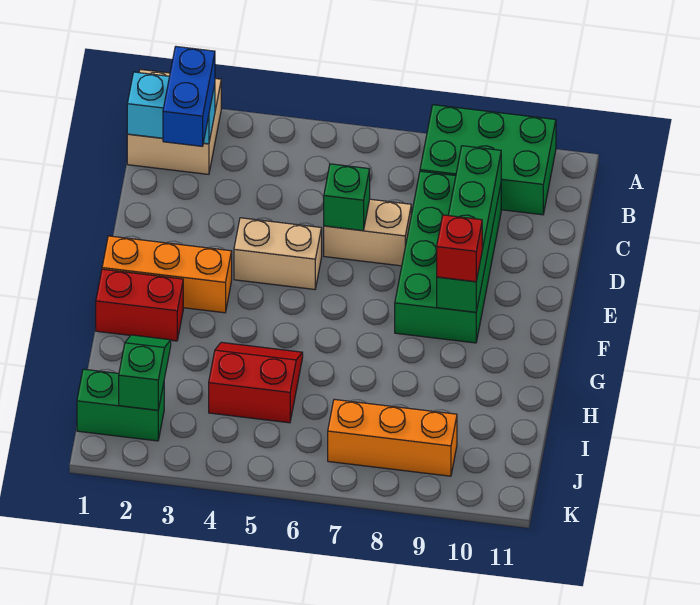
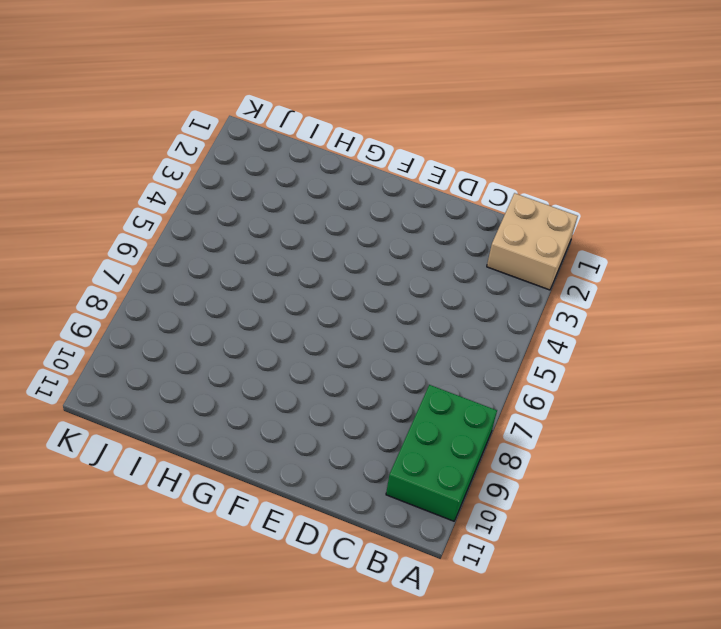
none -> green 2x4 brick [395,171,501,343]
none -> tan 1x2 brick [324,199,411,266]
none -> tan 1x2 brick [234,218,322,289]

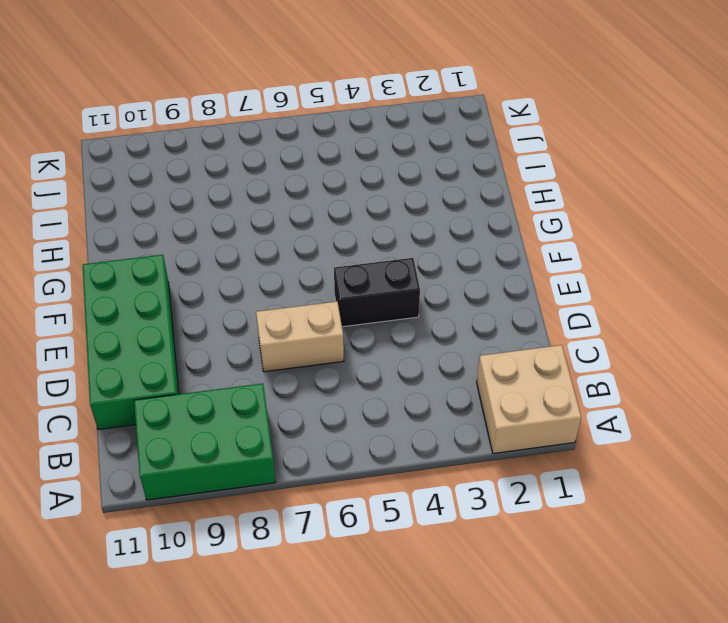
green 2x4 brick [83,255,179,430] -> green 2x4 brick moved to [395,171,501,343]
black 1x2 brick [334,258,420,327] -> tan 1x2 brick [234,218,322,289]
none -> orange 1x3 brick [102,236,232,313]
none -> red 1x2 brick [96,269,183,341]
none -> red 2x2 slope [209,342,303,423]

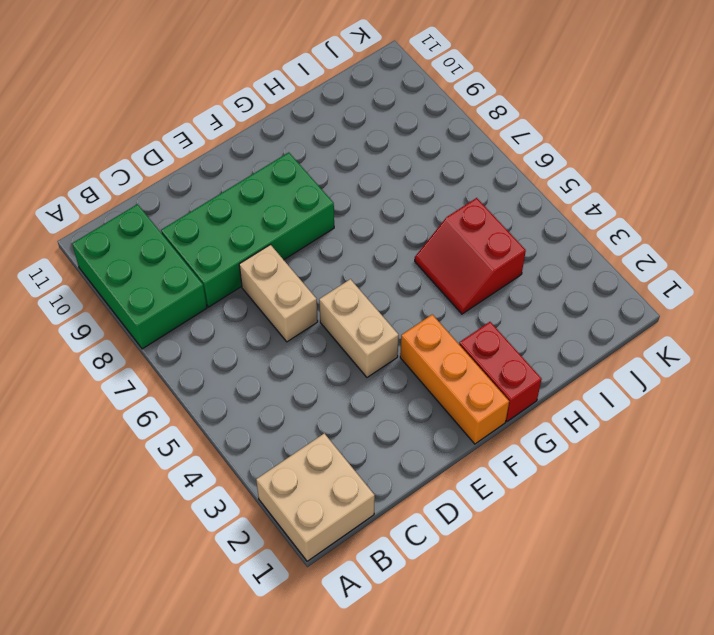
none -> green 1x2 brick [77,369,164,441]
none -> orange 1x3 brick [328,399,457,476]
none -> cyan 1x2 brick [127,72,215,144]

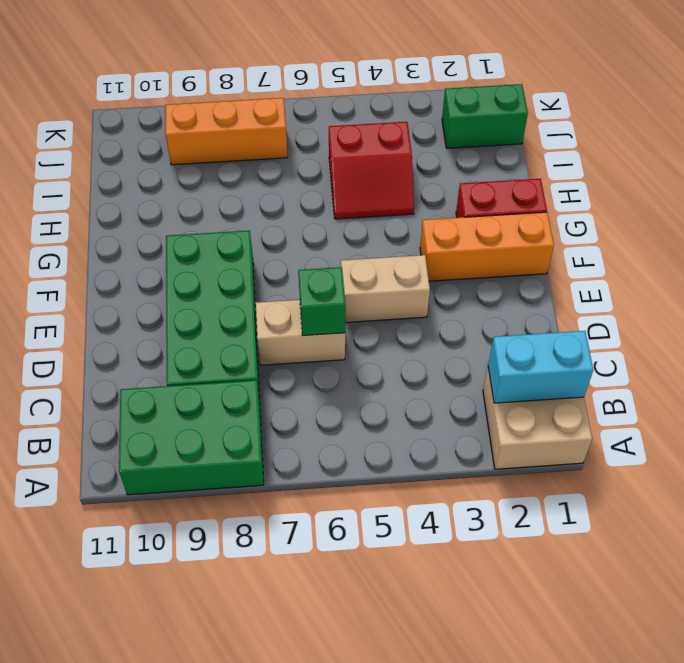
none -> green 1x4 brick [437,146,501,312]
none -> green 1x2 slope [119,335,171,410]
none -> blue 1x2 brick [163,47,215,146]

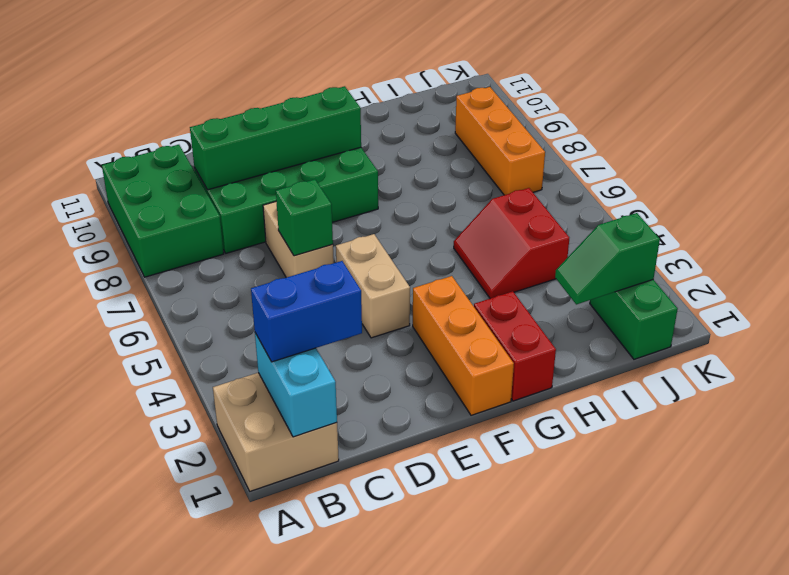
none -> red 1x1 brick [437,215,482,282]

